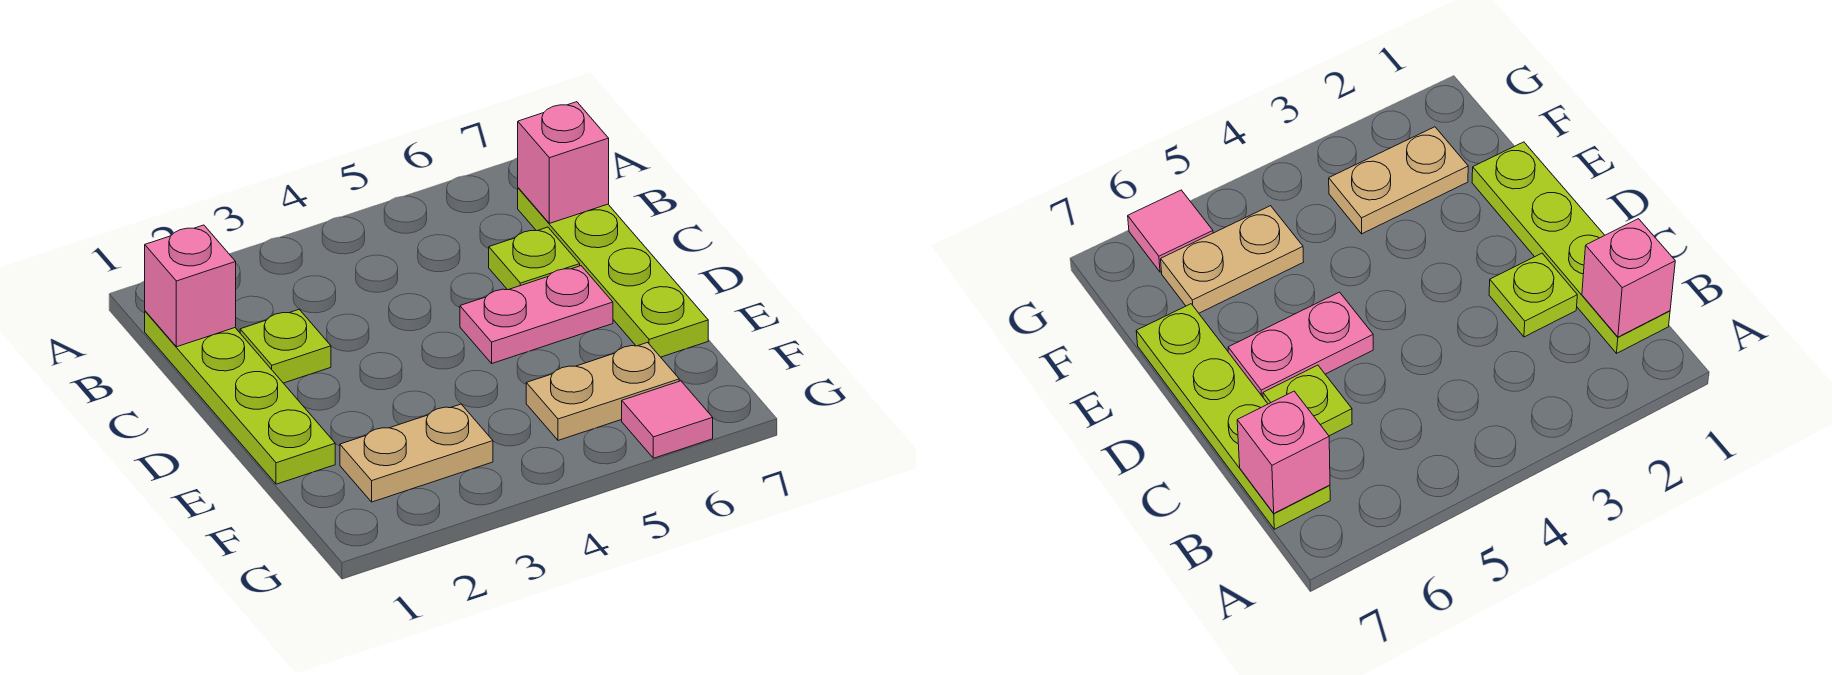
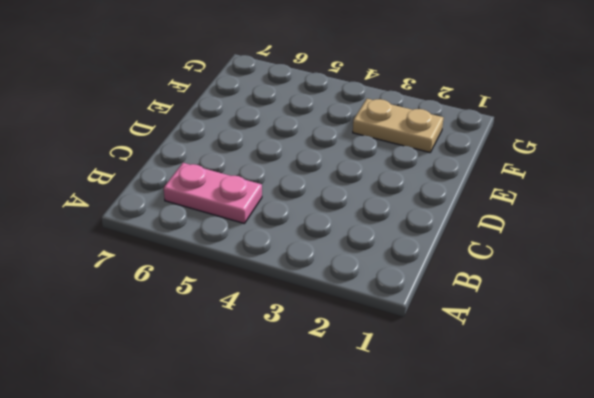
pink 1x2 plate [164,163,262,224] -> pink 1x2 plate moved to [460,266,613,363]
none -> lime 1x4 plate [145,311,335,484]
none -> lime 1x4 plate [518,188,708,357]

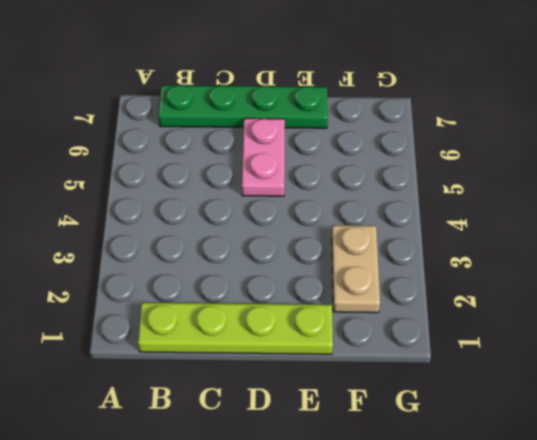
green 1x4 plate [158,85,328,128] -> lime 1x4 plate [518,188,708,357]
none -> lime 1x1 plate [240,310,331,383]
none -> lime 1x1 plate [489,227,580,290]

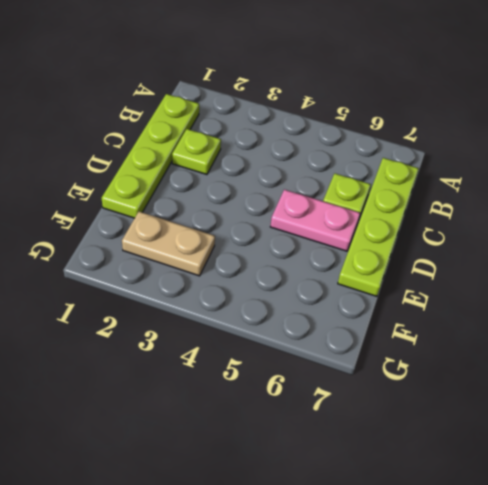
none -> tan 1x2 plate [526,342,679,440]
none -> pink 1x1 tile [622,381,713,458]

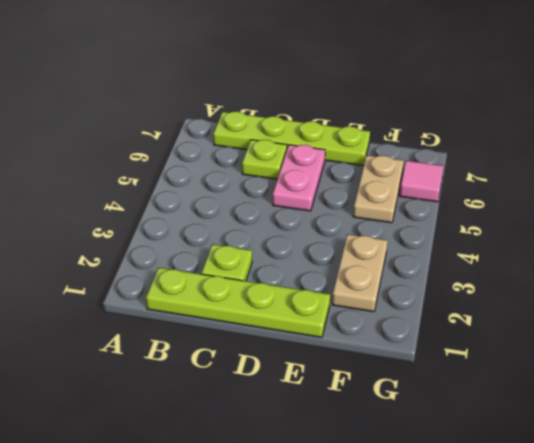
none -> pink 1x1 brick [145,225,236,347]
none -> pink 1x1 brick [518,102,609,223]

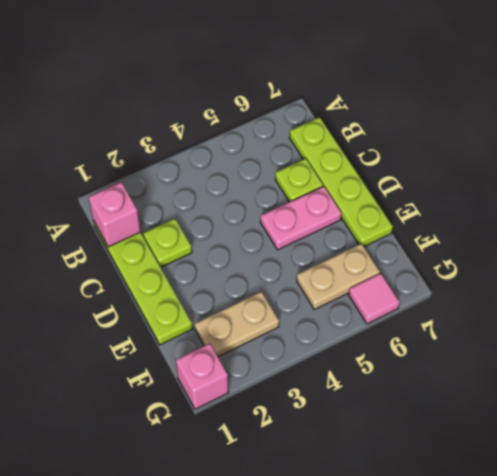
pink 1x1 brick [176,343,229,409] -> pink 1x1 brick moved to [518,102,609,223]

